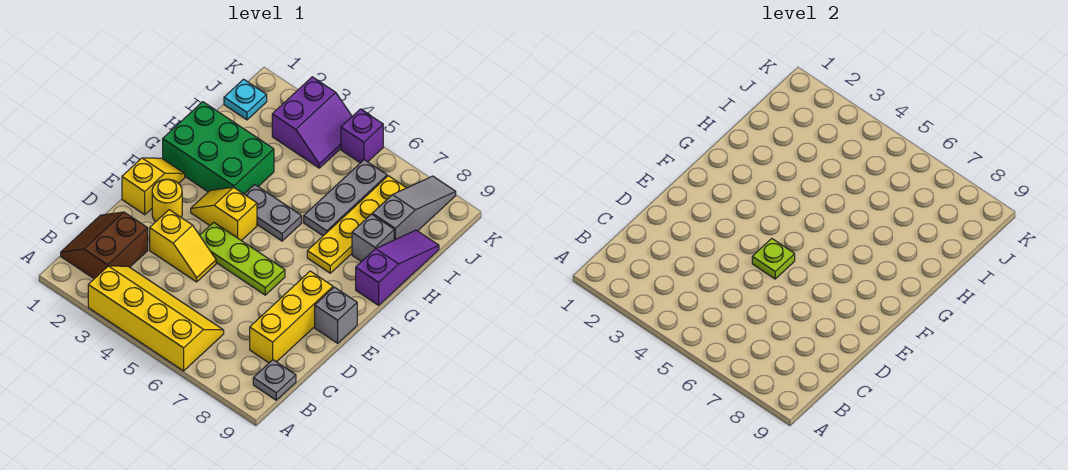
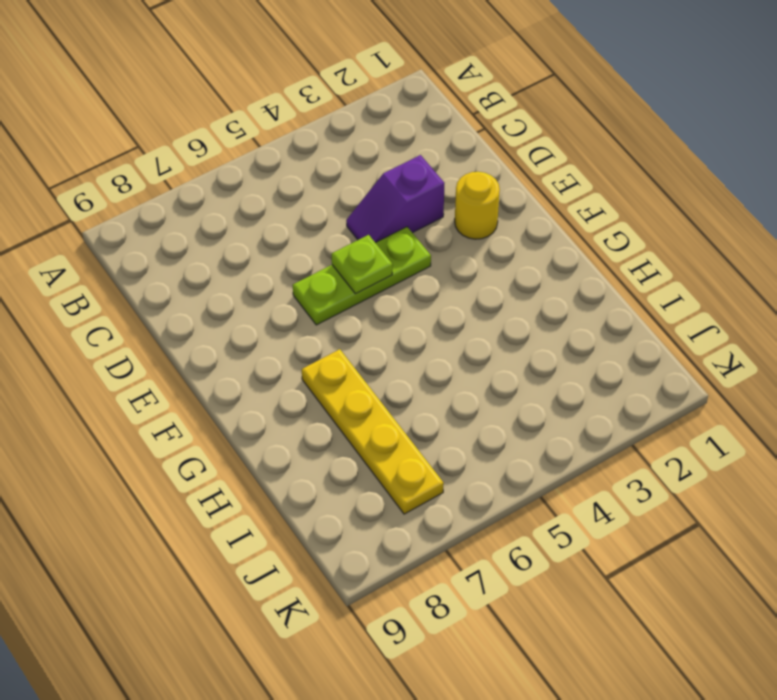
purple 1x2 slope [346,155,444,243] -> yellow 1x2 slope [150,210,216,282]
none -> yellow 2x4 slope [88,266,224,371]
none -> brown 2x2 slope [61,212,148,279]
none -> grey 1x1 plate [253,360,296,400]

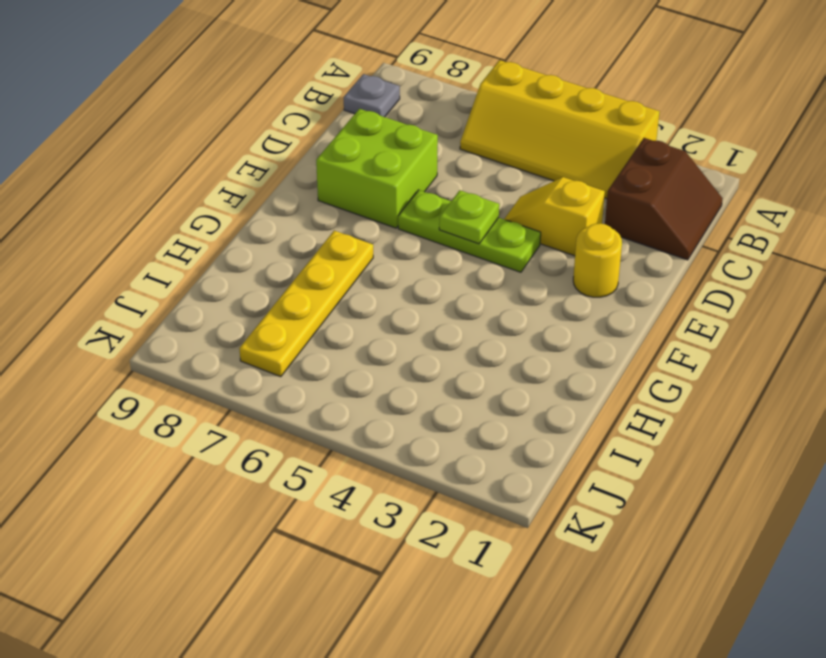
lime 2x2 brick [316,109,438,228] -> yellow 1x3 brick [250,271,333,363]
none -> yellow 1x2 slope [122,158,185,215]
none -> grey 1x1 brick [315,287,357,343]
none -> yellow 1x2 slope [191,187,257,241]

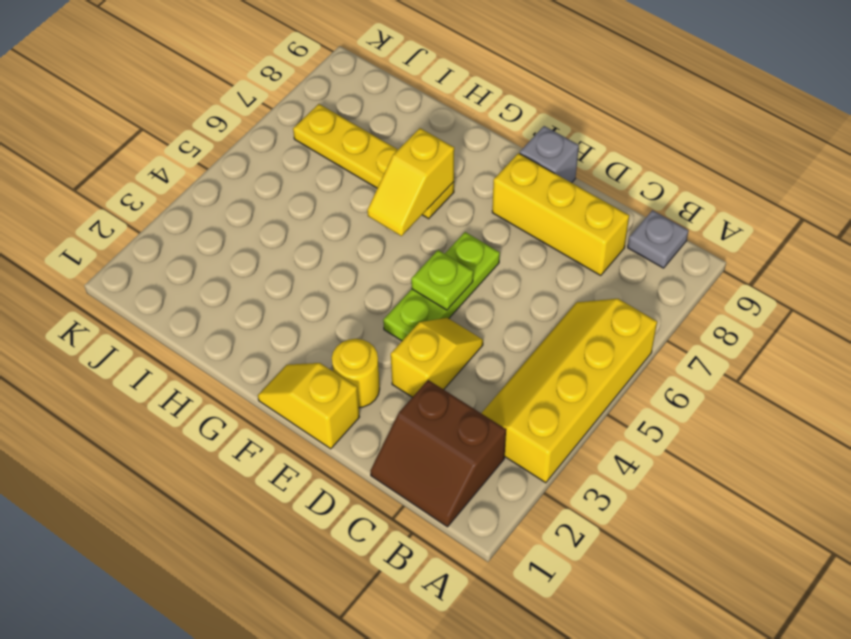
yellow 1x2 slope [367,128,454,236] -> yellow 1x2 slope moved to [191,187,257,241]
none -> green 2x3 brick [163,102,274,194]
none -> grey 1x2 plate [244,184,302,241]
none -> purple 1x3 slope [356,230,439,305]

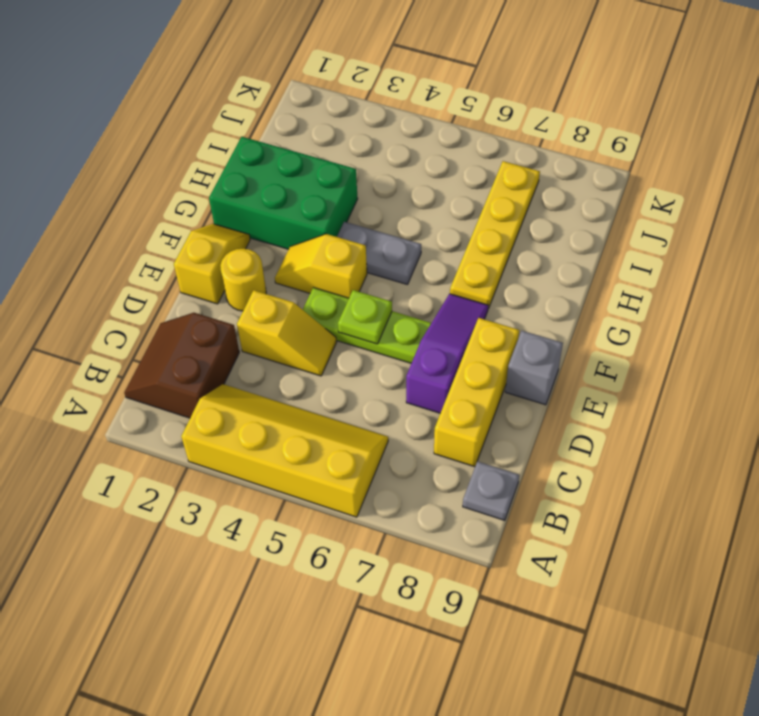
purple 1x3 slope [406,294,488,413] -> purple 1x3 slope moved to [356,230,439,305]
none -> grey 1x3 plate [304,160,387,236]
none -> grey 1x1 brick [352,214,394,262]
none -> grey 1x3 slope [372,176,456,240]

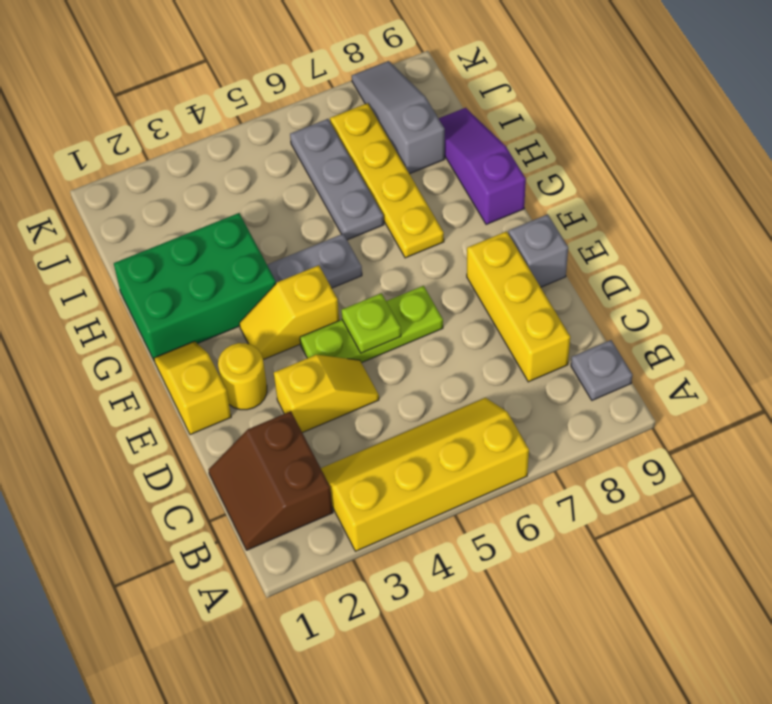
none -> grey 1x1 brick [352,214,394,262]
none -> cyan 1x1 plate [224,79,267,120]
none -> purple 2x2 slope [272,77,352,168]

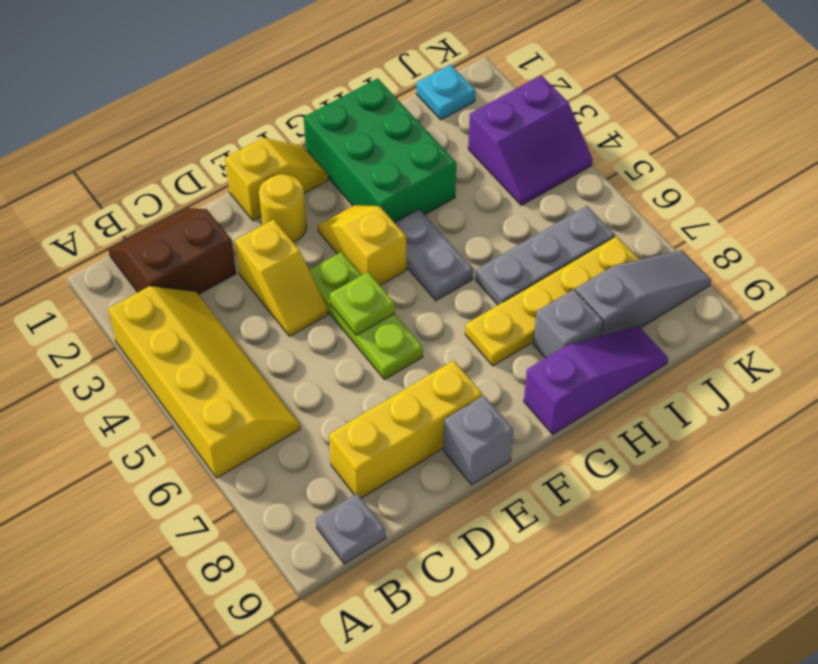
none -> purple 1x1 brick [341,109,383,163]

